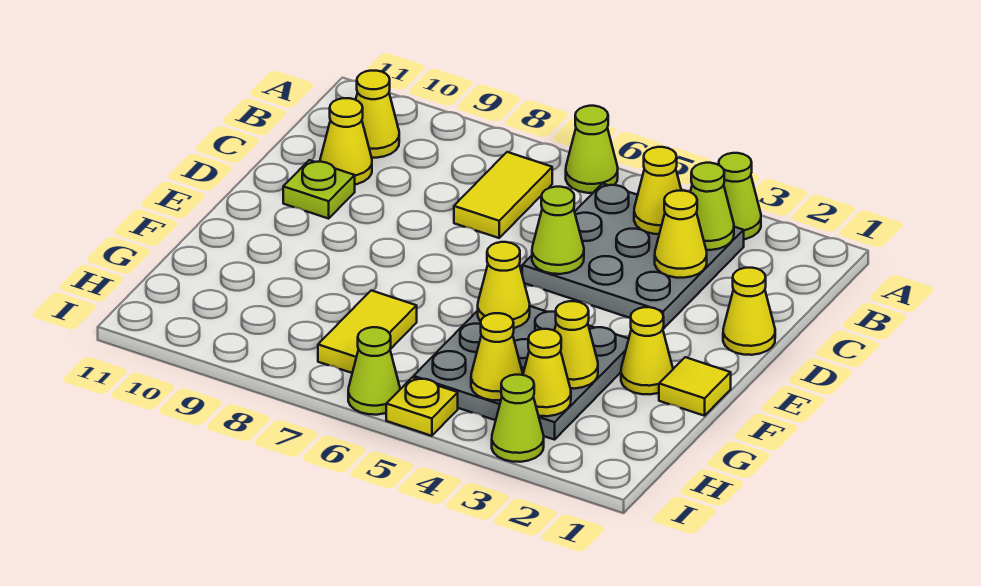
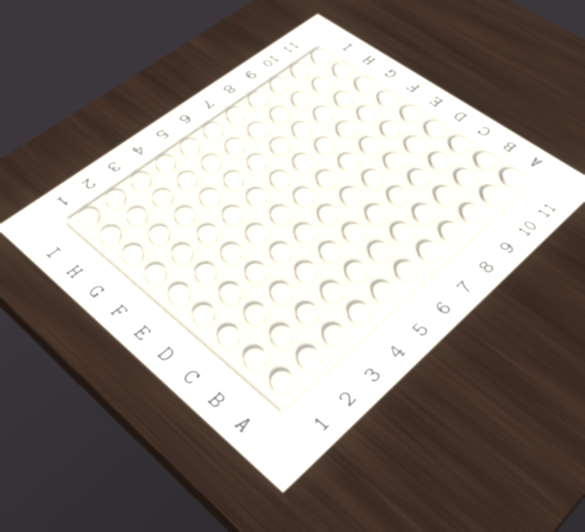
none -> lime 1x1 cone [719,153,761,239]
none -> lime 1x1 cone [566,106,618,193]
none -> grey 3x3 plate [522,183,744,329]

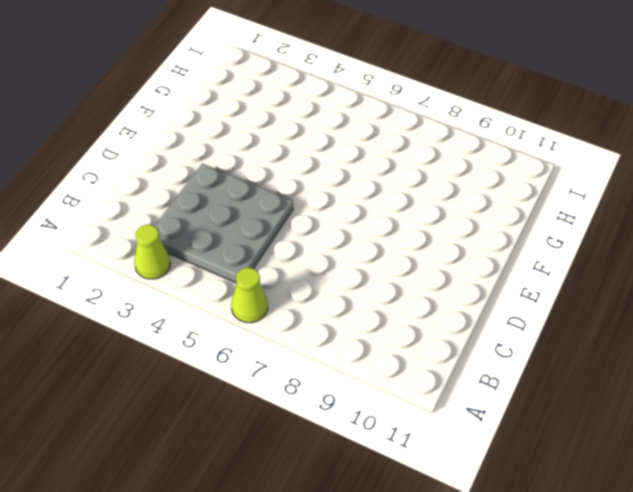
none -> yellow 1x2 tile [454,152,552,238]
none -> yellow 1x1 cone [356,71,399,158]
none -> yellow 1x1 cone [320,98,372,184]

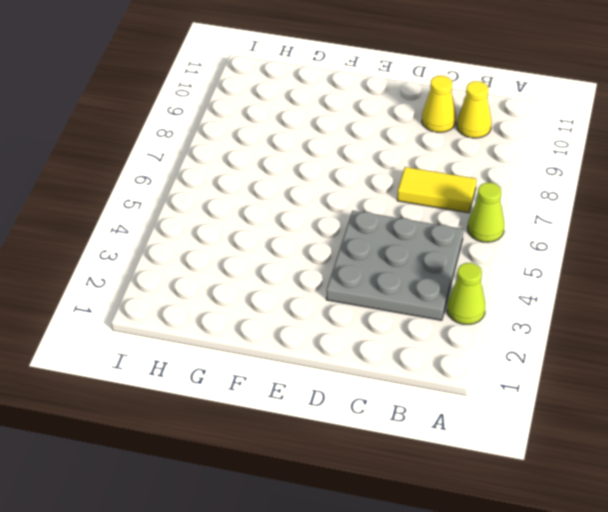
none -> yellow 1x1 cone [723,268,775,355]
none -> lime 1x1 plate [283,160,355,219]
none -> yellow 1x1 tile [659,357,731,416]

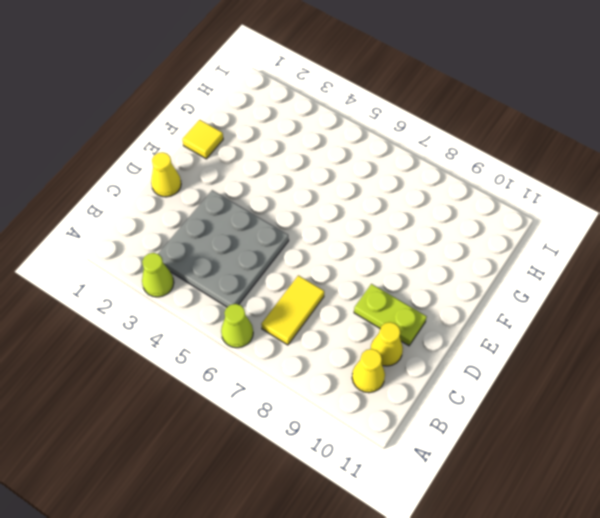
lime 1x2 plate [354,284,427,346] -> lime 1x1 plate [283,160,355,219]
none -> yellow 1x1 cone [621,307,673,394]
none -> grey 3x3 plate [414,306,629,440]
none -> yellow 1x2 tile [318,290,417,373]

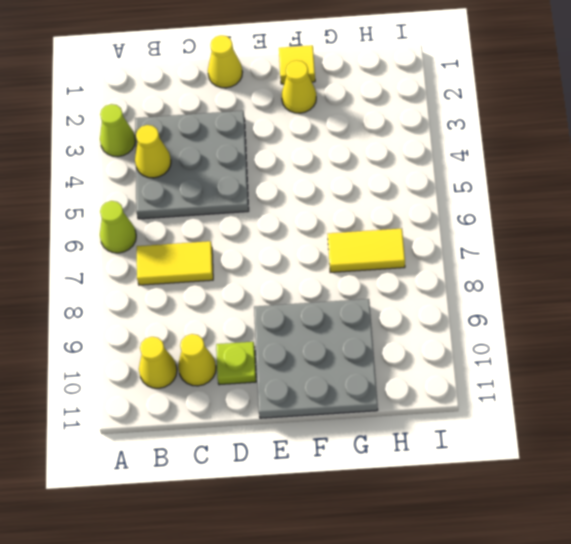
grey 3x3 plate [254,299,378,418] -> grey 3x3 plate moved to [414,306,629,440]
none -> lime 1x1 cone [492,375,544,462]
none -> yellow 1x1 plate [386,377,458,436]
none -> lime 1x1 cone [348,327,400,415]

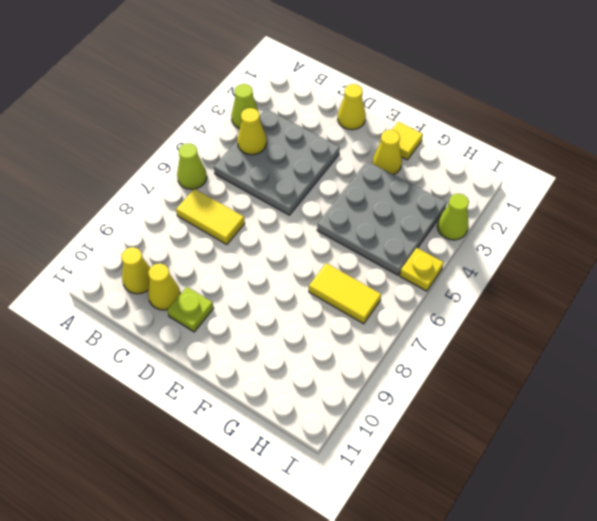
none -> lime 1x1 cone [348,327,400,415]
none -> lime 1x1 cone [690,163,734,250]
none -> yellow 1x1 cone [655,191,707,278]

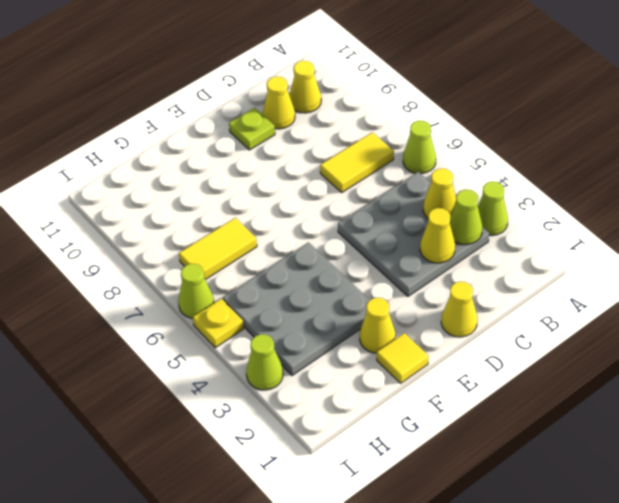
none -> lime 1x1 cone [532,187,584,274]
none -> yellow 1x1 cone [478,242,530,328]
none -> yellow 1x1 cone [554,301,598,389]

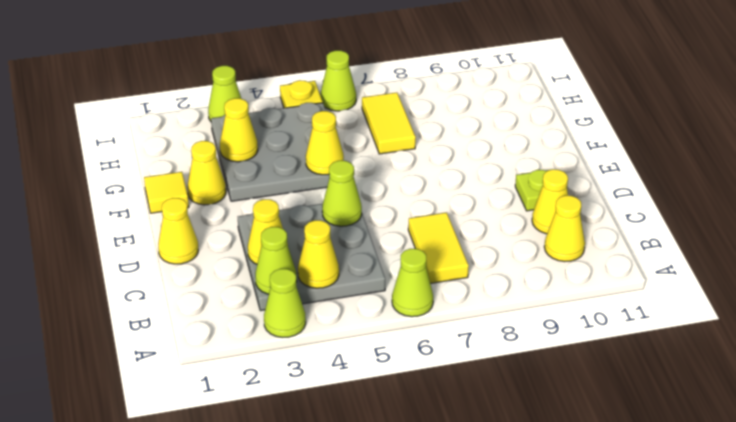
none -> yellow 1x1 cone [523,329,571,416]
none -> yellow 1x1 cone [471,313,523,400]

